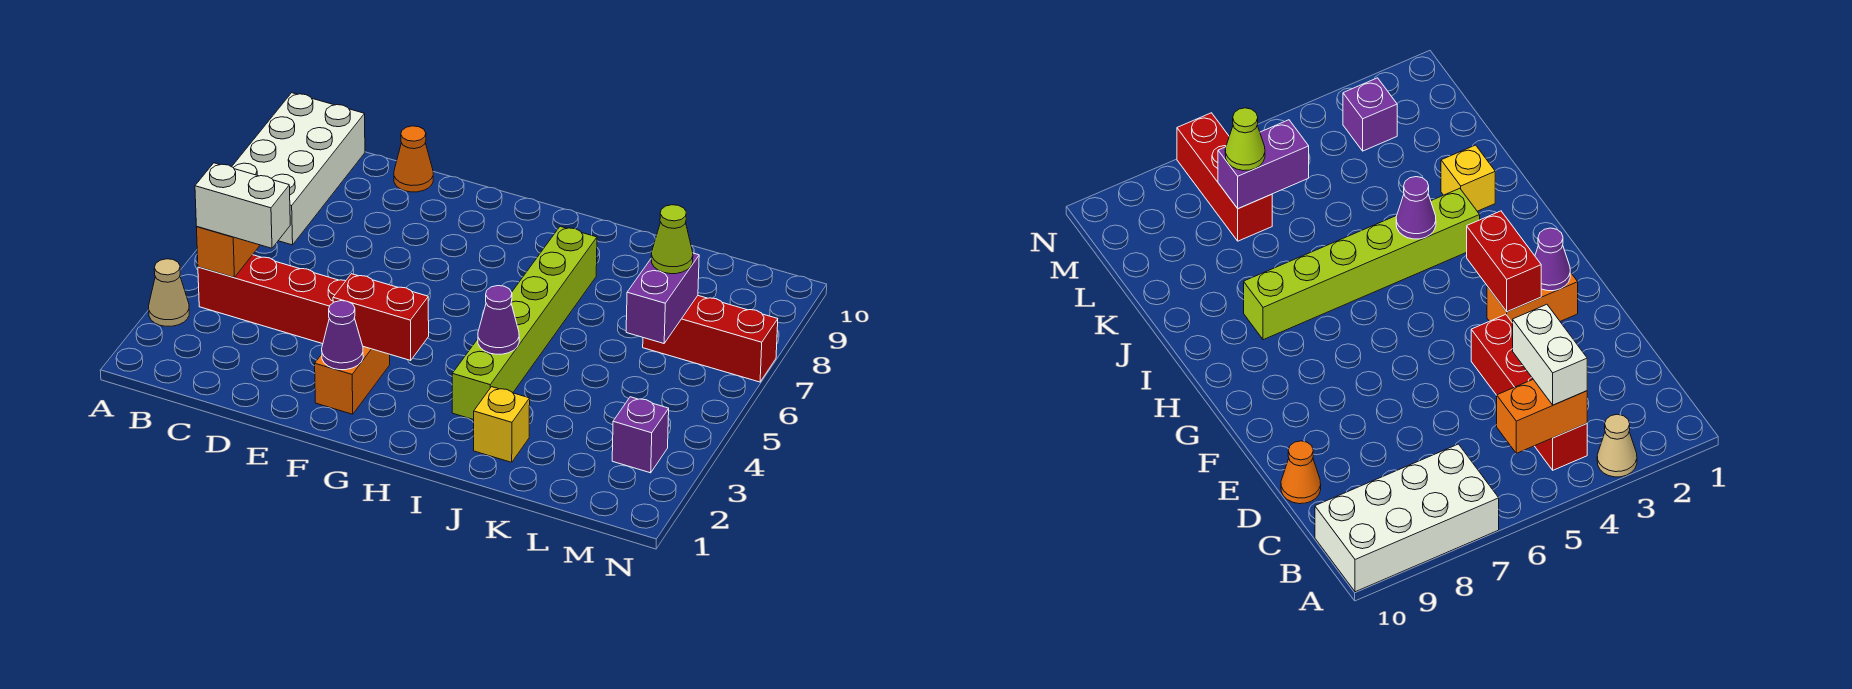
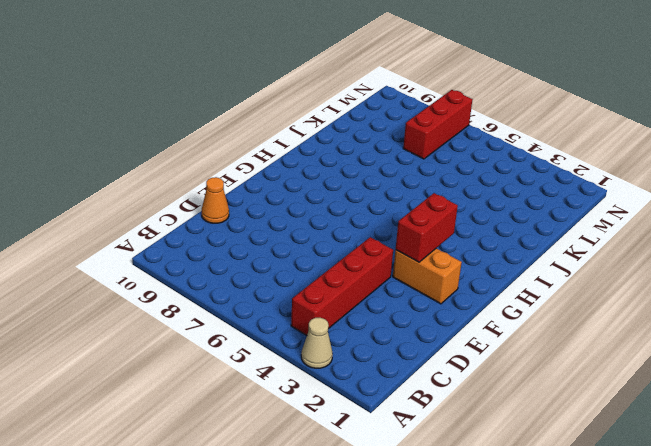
none -> white 2x4 brick [232,93,365,245]
none -> lime 1x6 brick [452,226,597,420]
none -> yellow 1x1 brick [474,387,530,462]

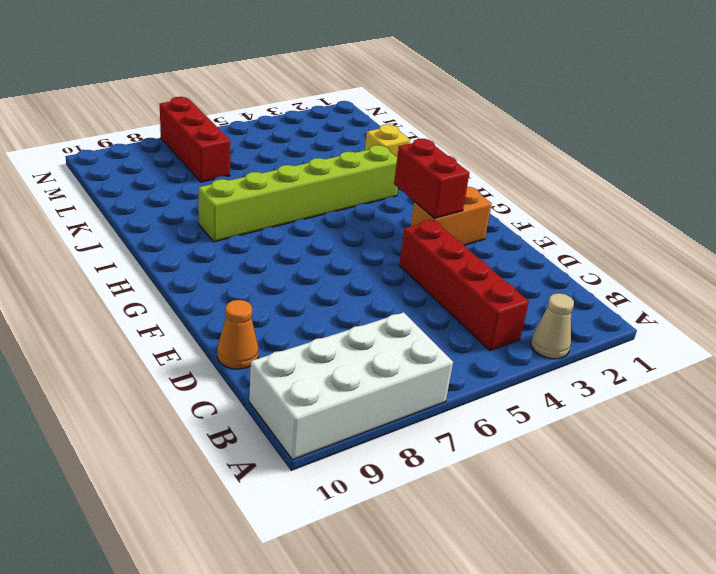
none -> purple 1x1 brick [612,397,669,473]
none -> orange 1x2 brick [197,227,260,278]
none -> purple 1x1 cone [322,301,363,370]

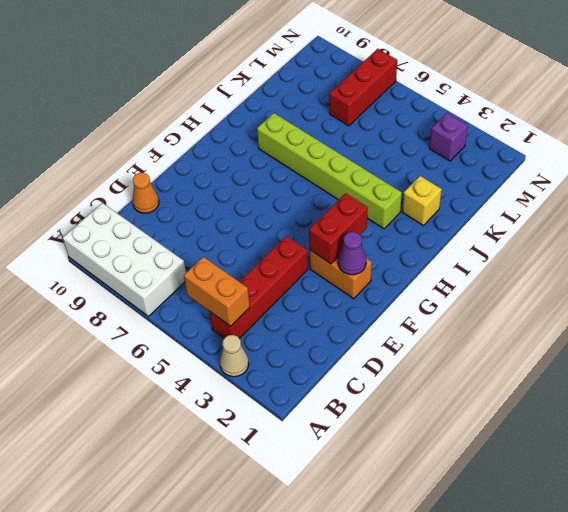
none -> purple 1x1 cone [478,286,519,354]
none -> purple 1x2 brick [626,253,699,343]
none -> white 1x2 brick [195,163,290,248]

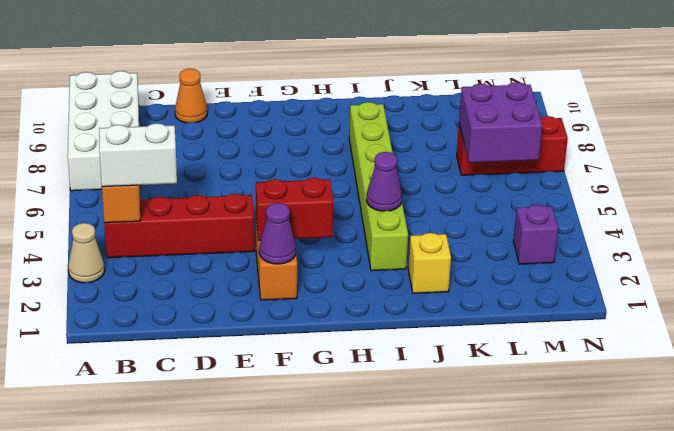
purple 2x2 brick [459,82,542,163] -> purple 1x2 brick [626,253,699,343]
none -> lime 1x1 cone [651,205,693,274]

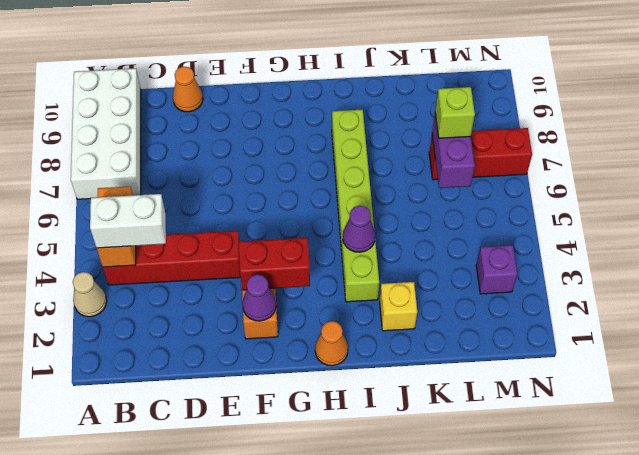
orange 1x1 cone [315,321,348,366] -> none
lime 1x1 brick [435,87,475,138] -> lime 1x1 cone [651,205,693,274]

